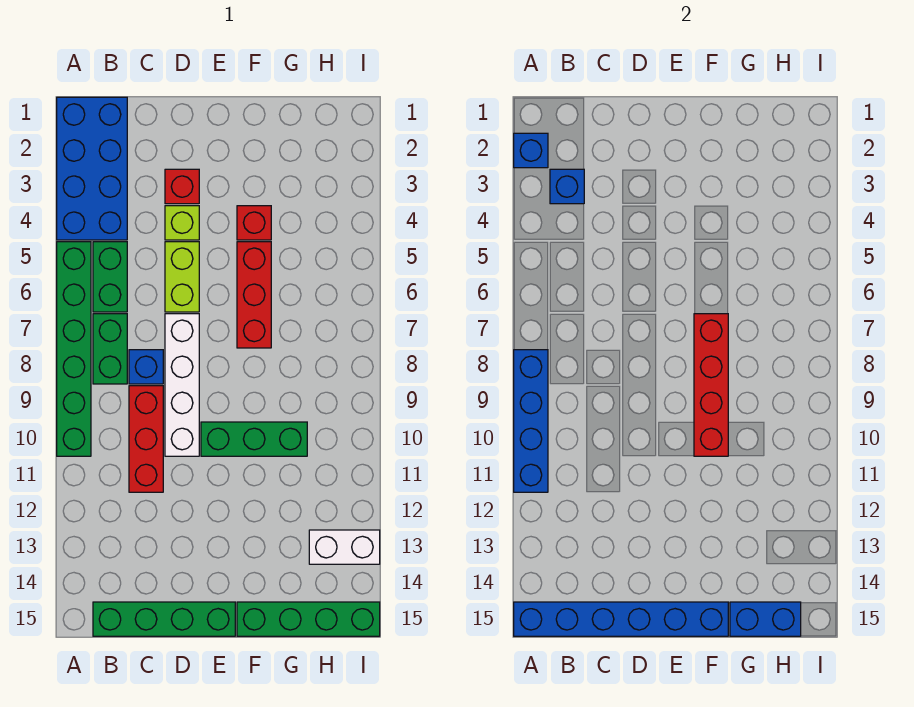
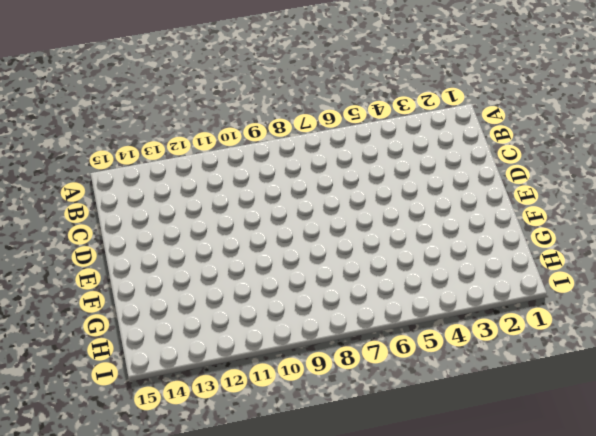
none -> blue 2x4 brick [57,97,127,240]
none -> green 1x6 brick [57,242,91,456]
none -> green 1x2 brick [93,242,127,312]

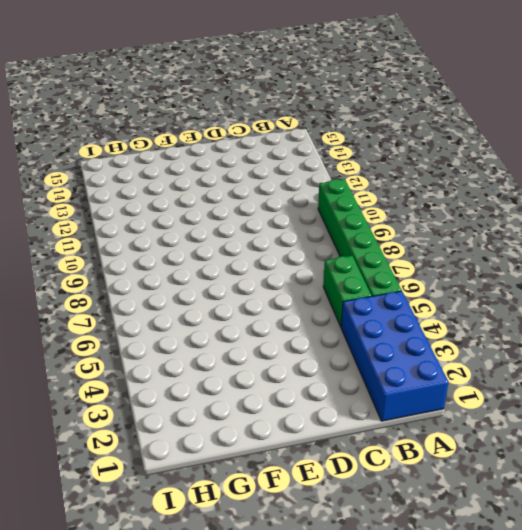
none -> green 1x2 brick [93,314,127,384]
none -> green 1x4 brick [93,602,235,636]
none -> blue 1x1 brick [129,350,163,384]

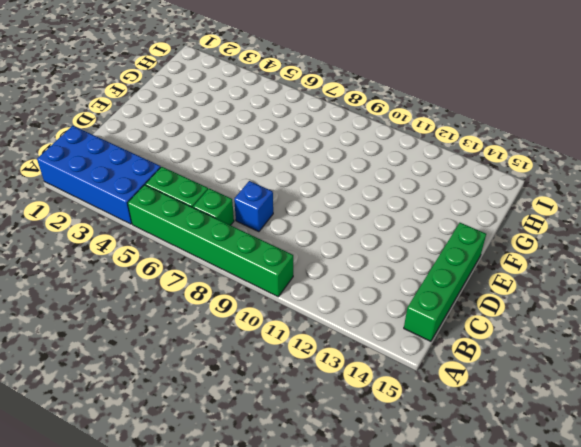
green 1x1 brick [193,188,234,225] -> green 1x2 brick [93,314,127,384]
none -> red 1x3 brick [129,386,163,492]
none -> red 1x1 brick [165,169,199,204]
none -> lime 1x1 brick [165,206,199,240]

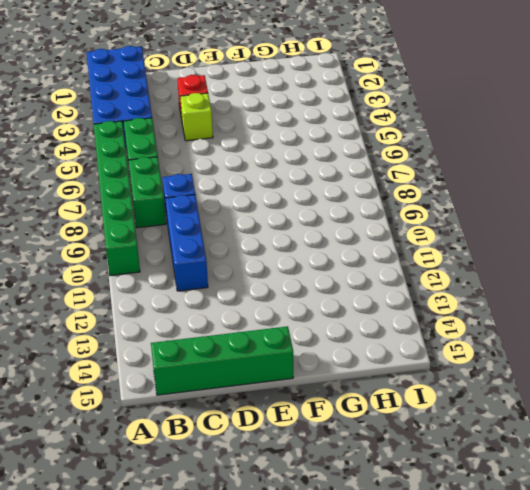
blue 1x3 brick [165,195,208,291] -> red 1x3 brick [129,386,163,492]
none -> lime 1x2 brick [165,242,199,312]
none -> white 1x4 brick [165,314,199,456]
none -> green 1x3 brick [201,422,307,456]

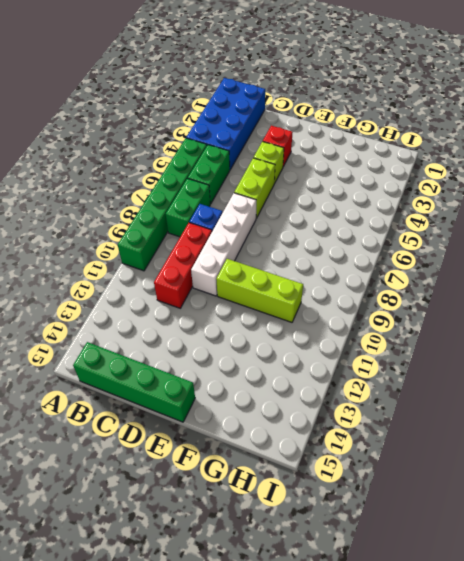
lime 1x3 brick [216,259,303,322] -> green 1x3 brick [201,422,307,456]
none -> red 1x1 brick [237,206,271,240]
none -> red 1x3 brick [237,242,271,348]
none -> green 1x4 brick [237,602,380,636]

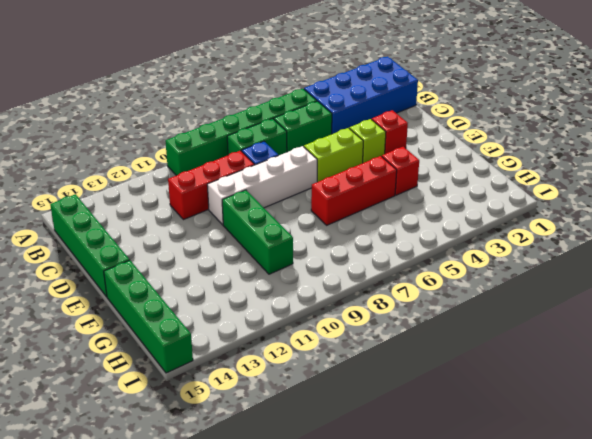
none -> white 1x2 brick [309,530,380,564]
none -> blue 1x1 brick [514,133,548,168]
none -> blue 1x4 brick [514,350,548,492]

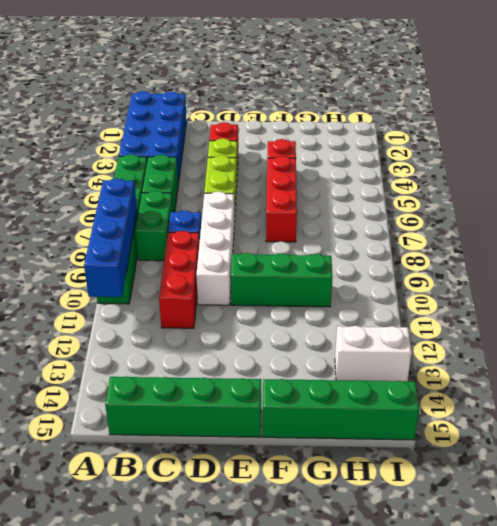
none -> blue 1x1 brick [514,133,548,168]
none -> blue 1x6 brick [514,602,728,636]
none -> blue 1x1 brick [550,169,584,204]

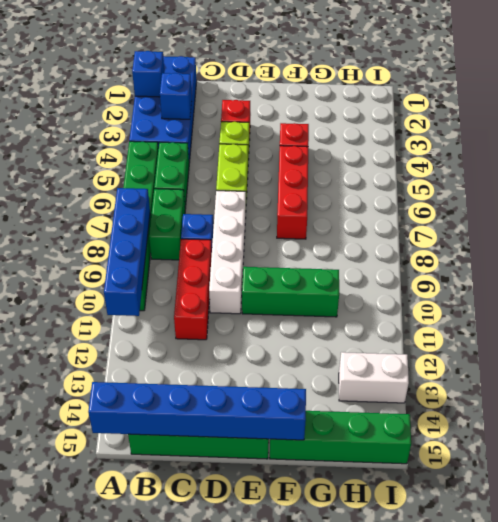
none -> red 1x4 brick [694,314,728,456]
none -> blue 1x2 brick [730,602,801,636]

